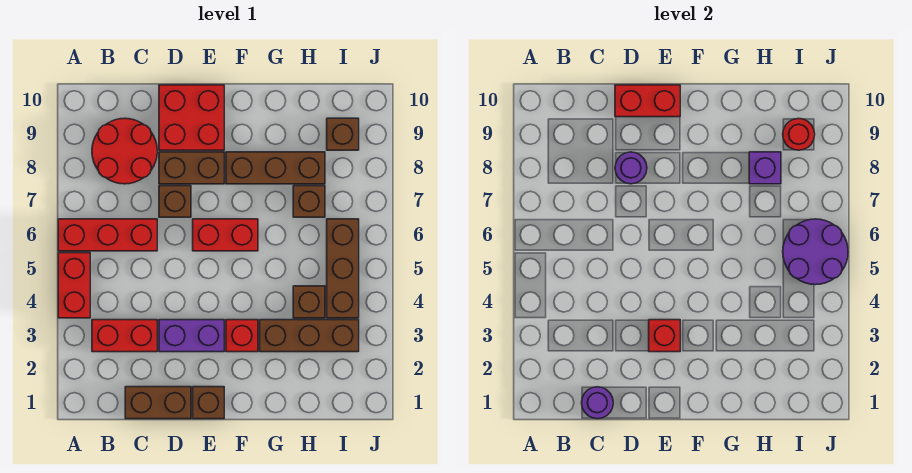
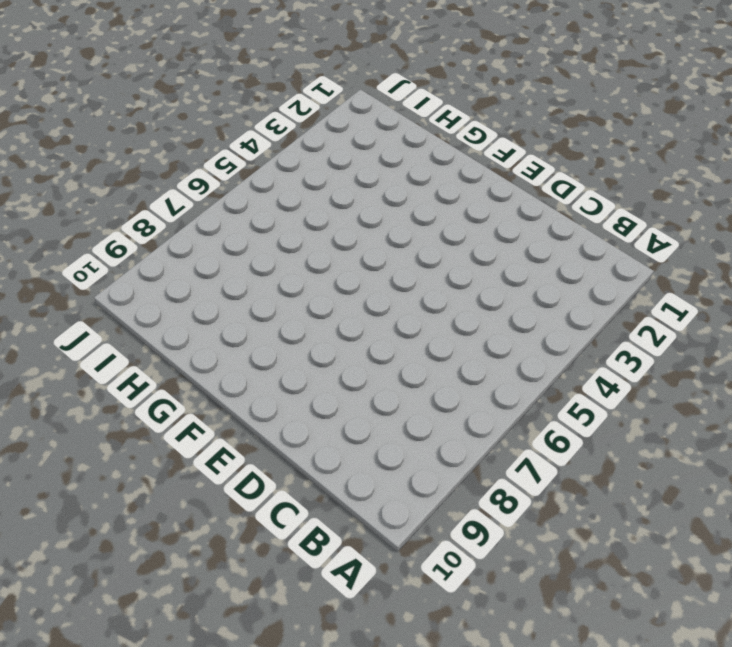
none -> red 1x2 brick [58,253,90,318]
none -> red 1x3 brick [58,219,157,251]
none -> red 1x2 brick [92,320,157,352]

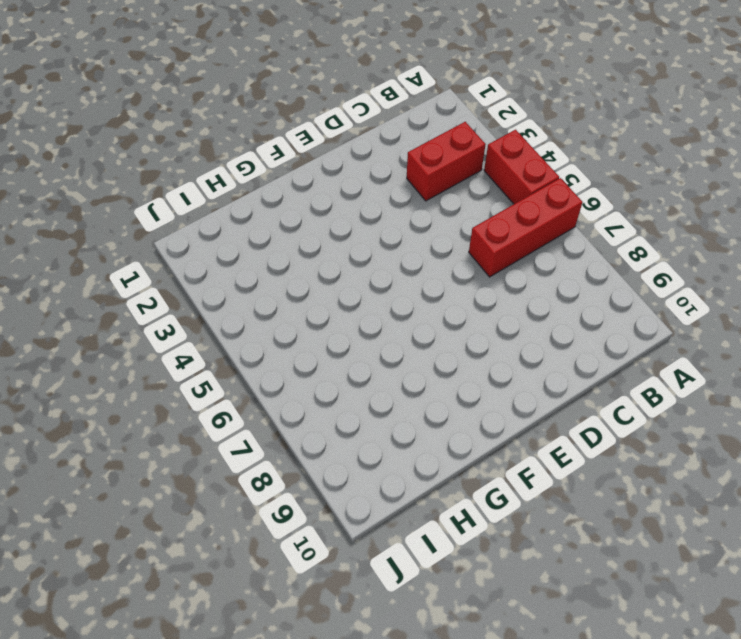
none -> red 2x2 round brick [92,118,157,184]
none -> brown 1x2 brick [125,387,191,419]
none -> purple 1x2 brick [159,320,224,352]

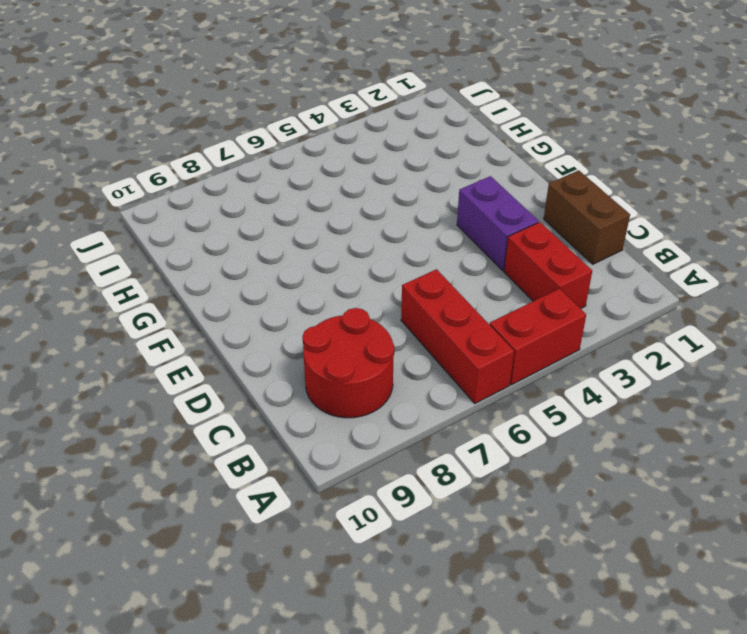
none -> brown 1x1 brick [159,186,191,217]
none -> brown 1x2 brick [159,152,224,184]
none -> red 2x2 brick [159,85,224,150]

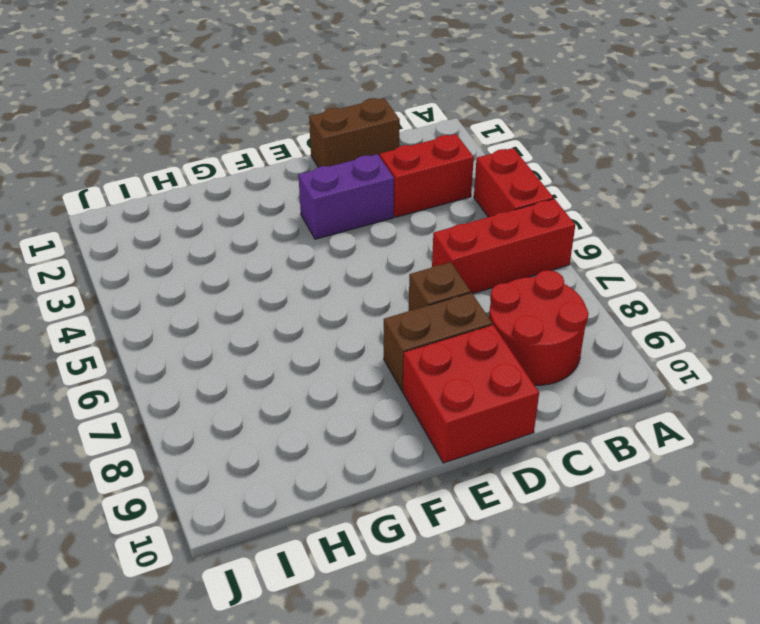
none -> brown 1x1 brick [193,387,224,419]
none -> red 1x2 brick [193,219,258,251]
none -> red 1x1 brick [226,320,258,352]

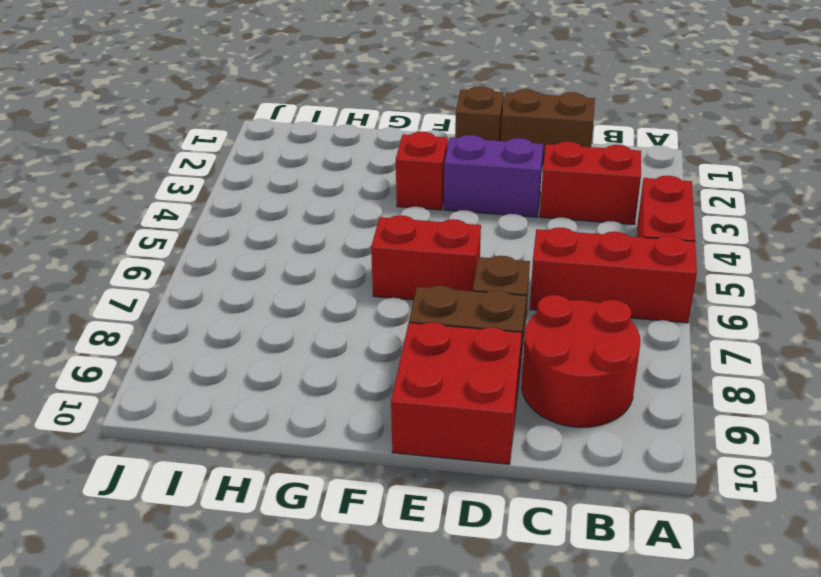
none -> brown 1x3 brick [226,152,325,184]
none -> brown 1x3 brick [260,320,359,352]
none -> brown 1x1 brick [293,286,325,318]

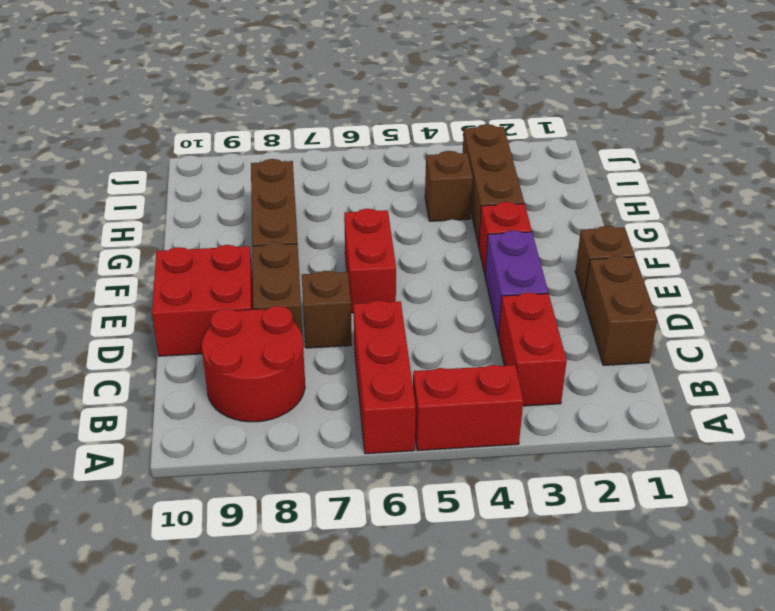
none -> brown 1x1 brick [293,186,325,217]
none -> brown 1x3 brick [327,219,359,318]
none -> brown 1x1 brick [327,118,359,150]

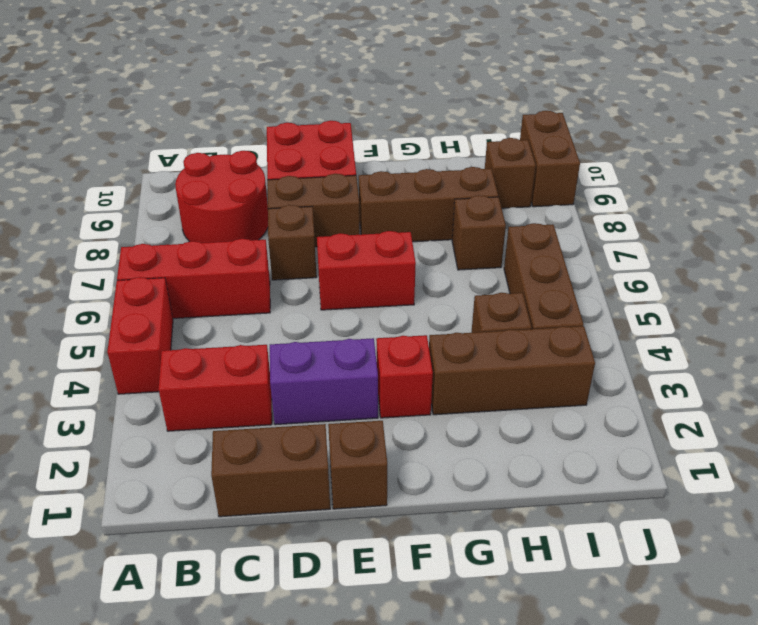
brown 1x2 brick [520,111,580,207] -> none
none -> purple 1x1 round brick [582,387,613,419]
none -> purple 1x1 round brick [615,152,647,184]
none -> red 1x2 brick [615,85,680,117]

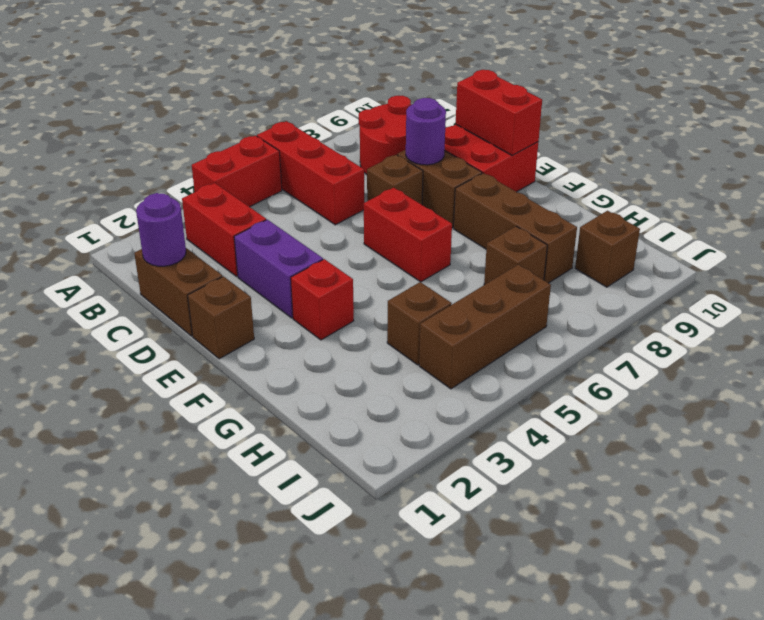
none -> brown 1x3 brick [260,320,359,352]
none -> red 1x1 brick [649,320,680,352]
none -> purple 1x1 brick [749,152,781,184]

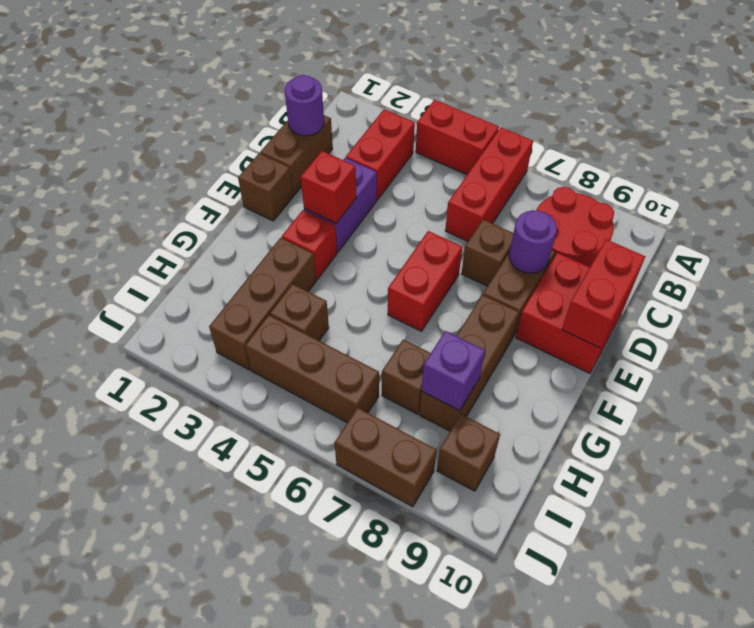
brown 1x2 brick [335,408,437,507] -> none
none -> purple 2x2 round brick [783,219,848,285]
none -> red 1x1 round brick [783,118,815,150]

